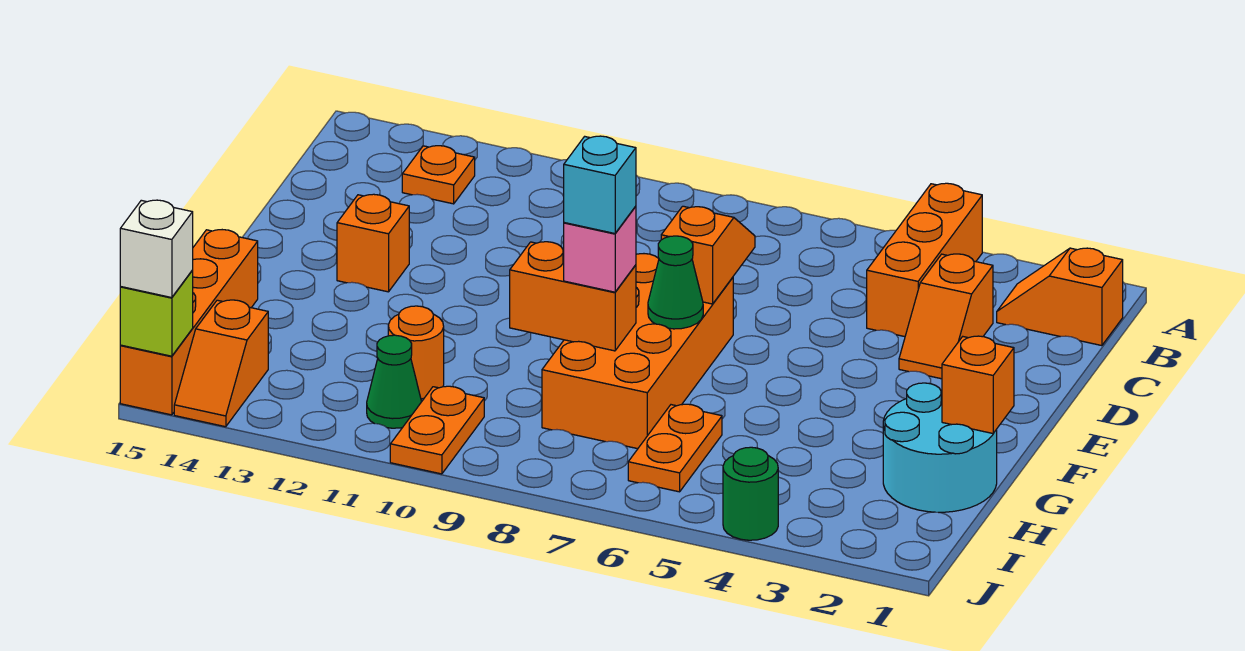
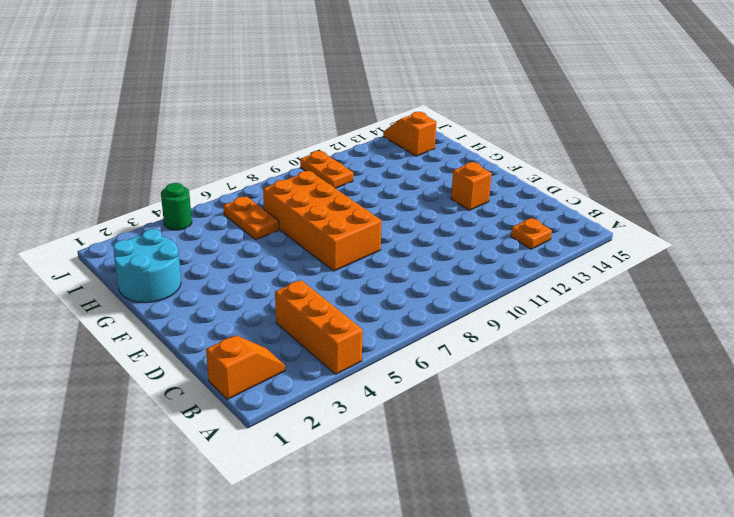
none -> orange 1x2 slope [899,254,993,379]
none -> orange 1x4 brick [120,230,258,415]
none -> orange 1x1 round brick [388,306,444,399]

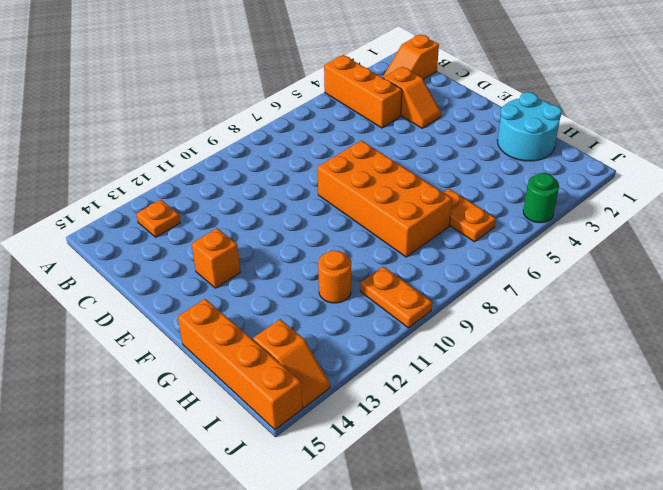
none -> green 1x1 cone [367,335,421,428]
none -> orange 1x2 slope [661,206,755,304]
none -> green 1x1 cone [648,236,703,329]

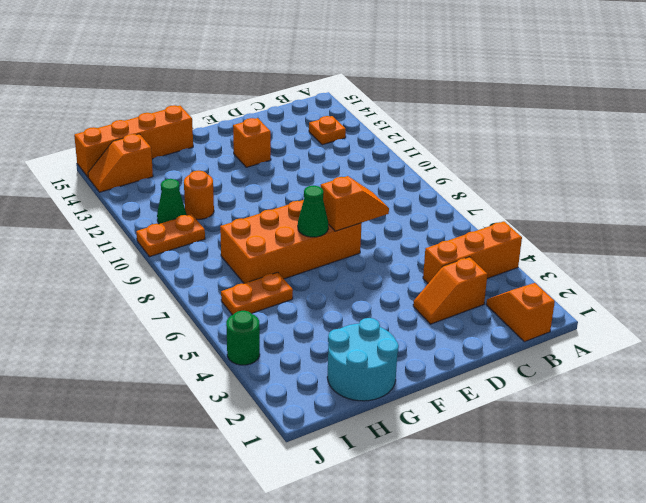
none -> orange 1x1 brick [942,336,1014,433]
none -> orange 1x2 brick [510,242,636,351]
none -> lime 1x1 brick [120,271,193,356]

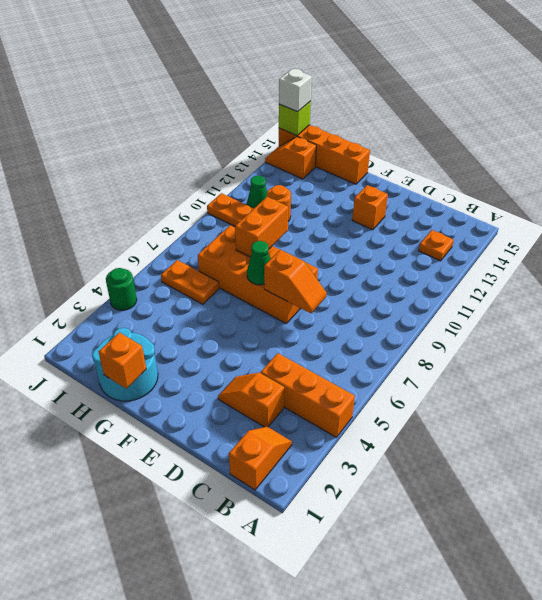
none -> pink 1x1 brick [564,206,636,292]
none -> cyan 1x1 brick [564,136,636,233]

